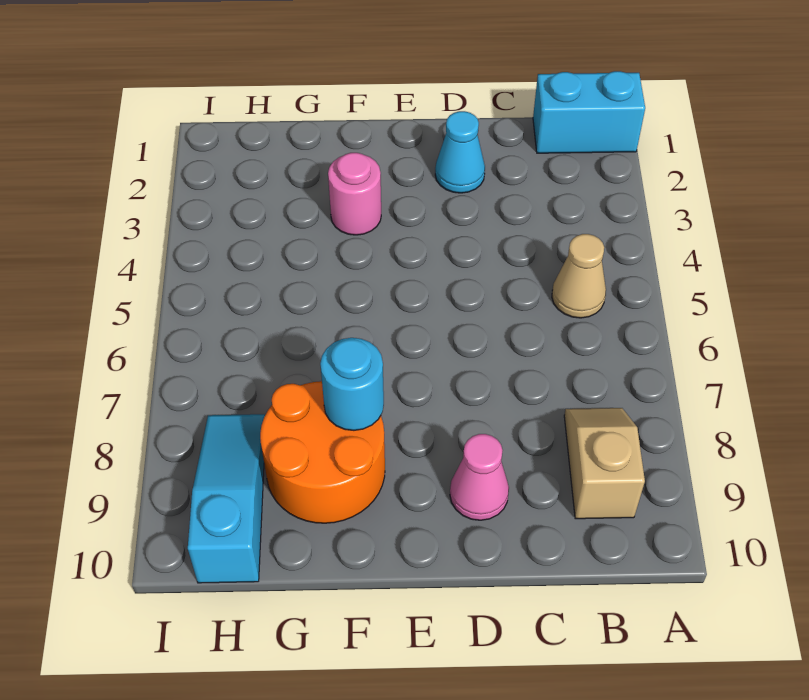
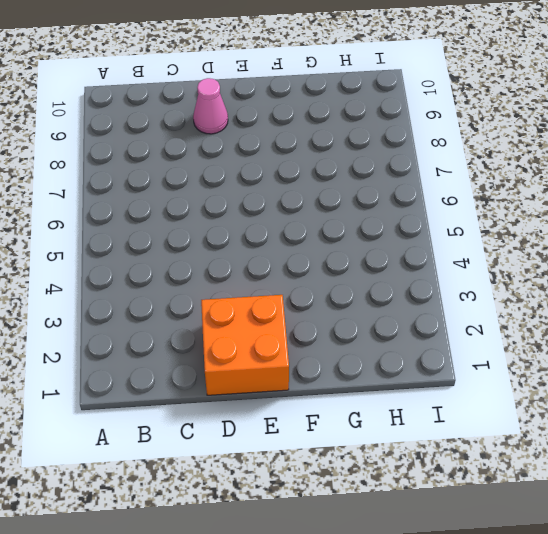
orange 2x2 brick [201,295,289,395] -> cyan 1x1 cone [435,111,485,193]
none -> cyan 1x2 brick [533,71,645,153]
none -> tan 1x1 cone [552,234,606,318]

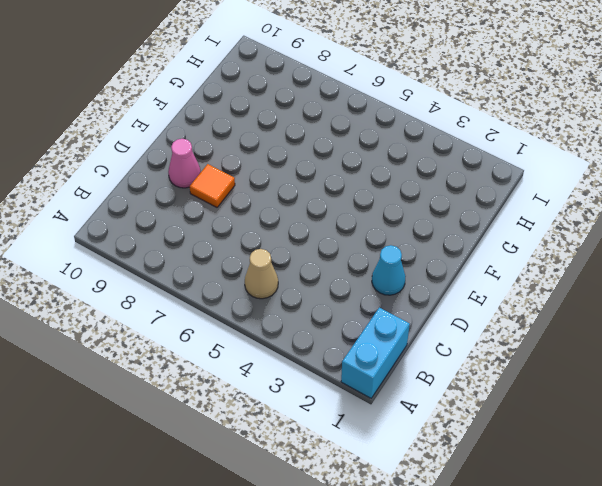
orange 1x1 tile [190,164,235,207] -> none
none -> tan 1x2 slope [564,408,645,519]
none -> pink 1x1 round brick [328,153,381,235]

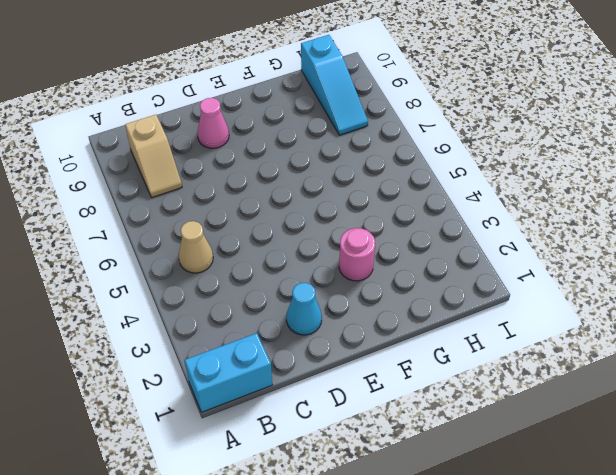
none -> orange 2x2 round brick [260,381,385,523]
none -> cyan 1x1 round brick [320,338,384,430]

